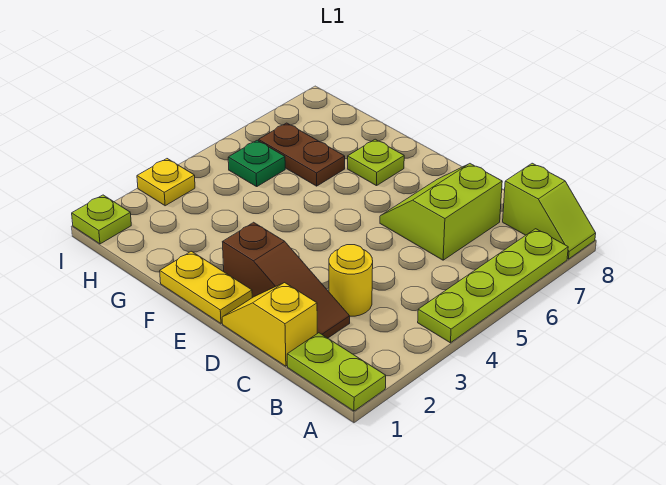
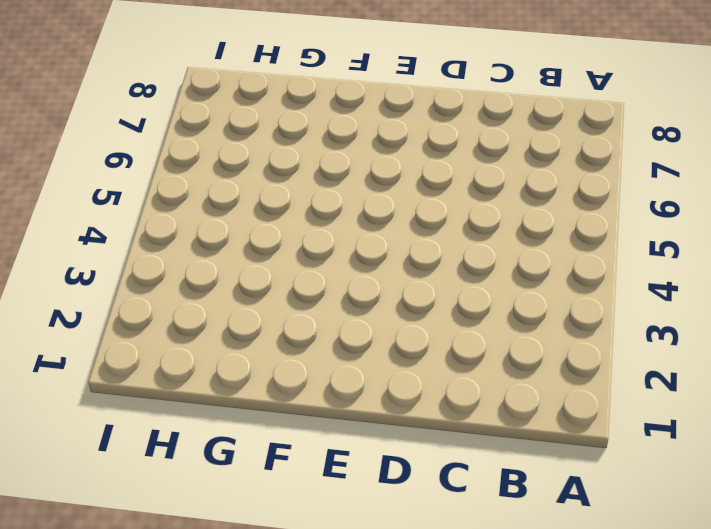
none -> lime 1x2 plate [287,333,386,411]
none -> lime 1x4 plate [418,229,568,343]
none -> lime 1x2 slope [503,163,596,259]

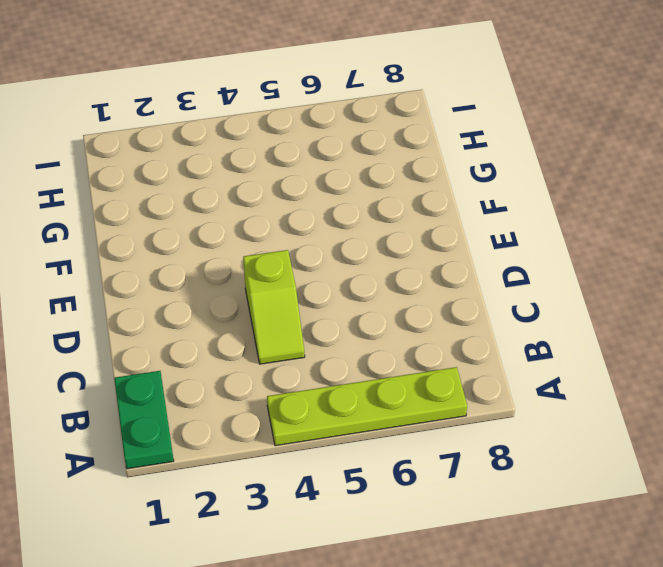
green 1x2 plate [114,371,174,469] -> lime 1x2 plate [287,333,386,411]
lime 1x2 slope [243,250,305,364] -> lime 1x2 slope moved to [503,163,596,259]
none -> yellow 1x2 slope [222,283,317,366]
none -> brown 1x3 slope [223,222,350,338]
none -> yellow 1x1 round brick [329,245,373,316]

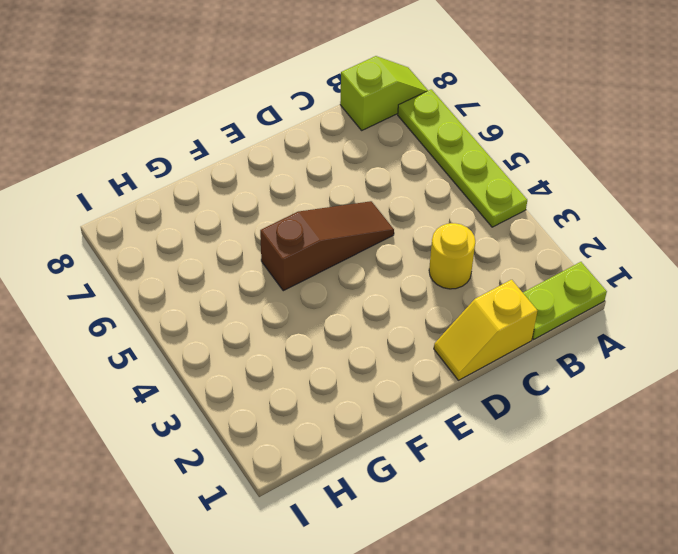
brown 1x3 slope [260,201,394,291] -> brown 1x3 slope moved to [223,222,350,338]
none -> lime 2x2 slope [380,164,502,260]
none -> yellow 1x2 plate [160,251,252,323]
none -> lime 1x1 plate [348,139,404,186]

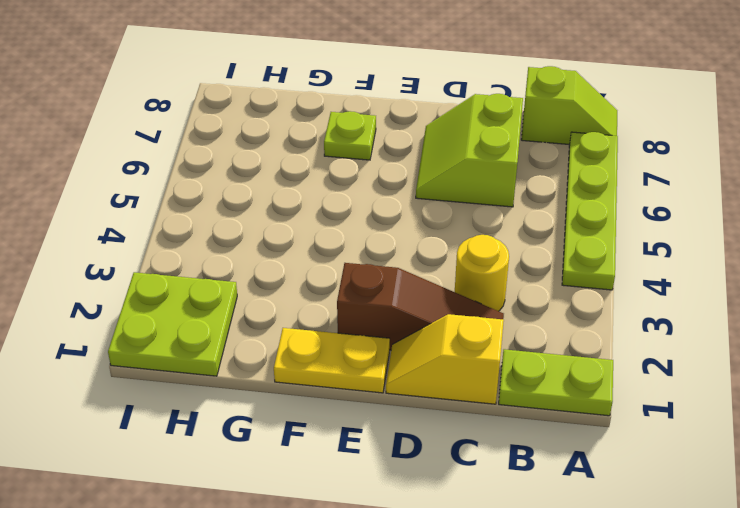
lime 2x2 plate [108,272,237,376] -> lime 1x1 plate [72,195,131,244]
none -> brown 1x2 plate [259,123,345,186]
none -> green 1x1 plate [228,140,285,187]
none -> yellow 1x1 plate [137,159,195,206]

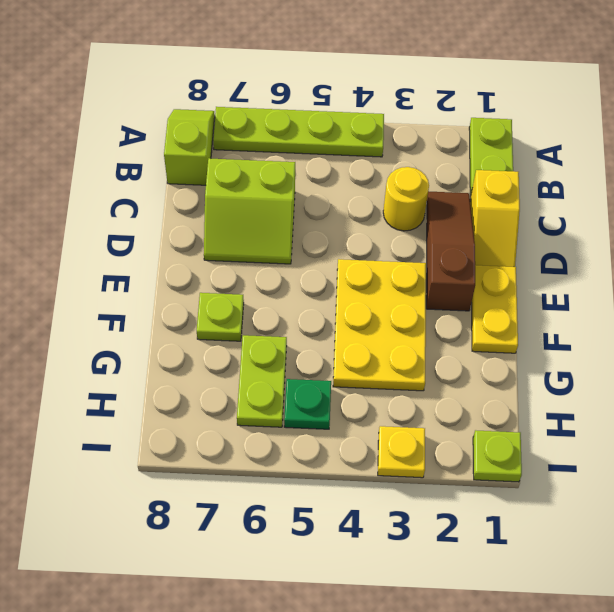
yellow 2x3 plate [333,259,426,391] -> none
lime 1x2 plate [237,335,287,427] -> brown 1x2 plate [259,123,345,186]

